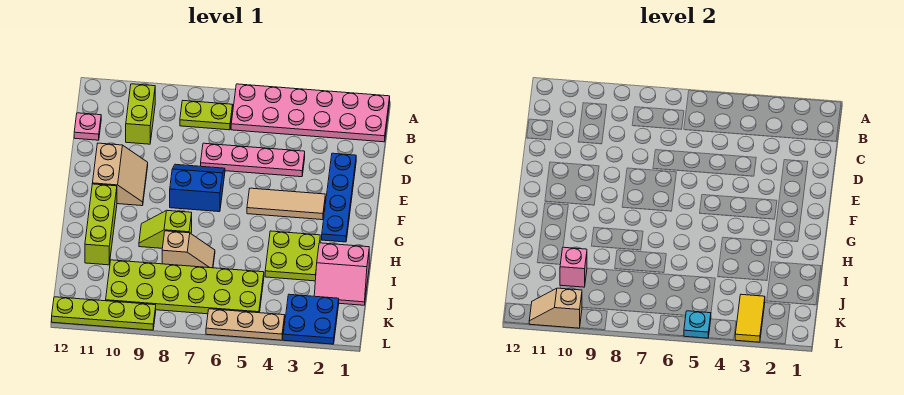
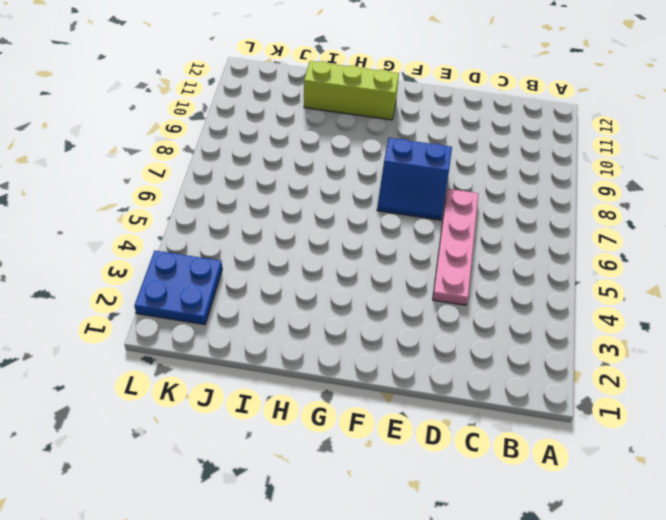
blue 2x2 slope [377,138,452,220] -> blue 2x2 slope turned to [170,164,225,212]
none -> pink 2x6 plate [231,84,390,142]
none -> lime 1x2 plate [180,101,233,130]
none -> lime 1x2 brick [126,84,155,144]

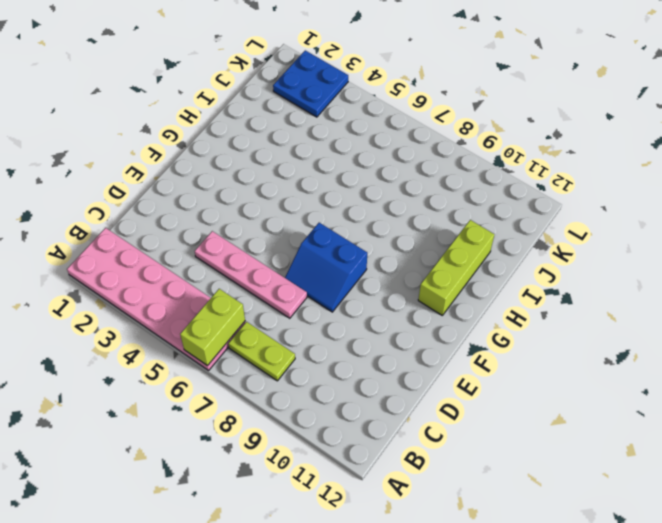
lime 1x2 brick [180,289,245,366] -> lime 1x2 brick moved to [126,84,155,144]
none -> pink 1x1 plate [74,113,101,140]
none -> blue 1x4 plate [322,153,356,242]
none -> tan 2x2 slope [92,143,148,206]

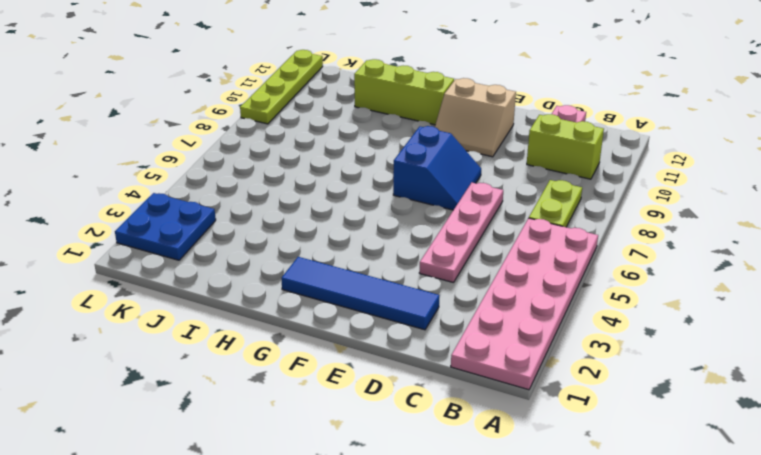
blue 1x4 tile [281,257,439,330] -> blue 1x4 plate [322,153,356,242]
none -> tan 1x3 tile [247,188,325,220]
none -> lime 2x2 plate [265,231,320,281]
none -> lime 1x2 slope [139,211,192,248]

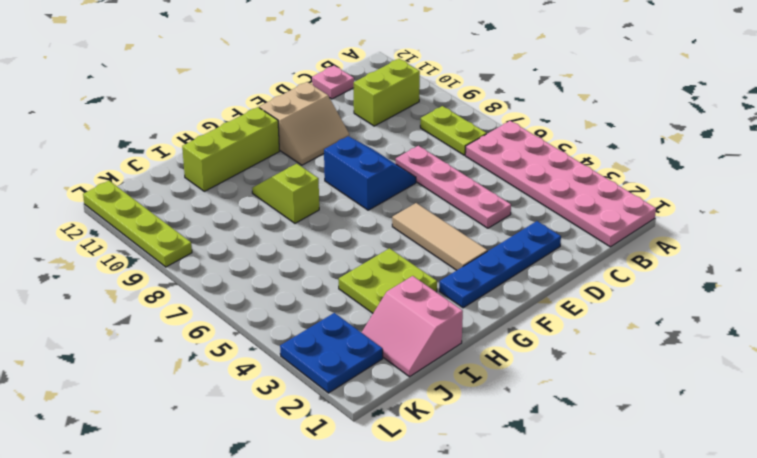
none -> tan 1x2 slope [162,231,215,268]
none -> lime 2x6 plate [106,260,264,314]
none -> tan 1x3 plate [206,309,285,340]

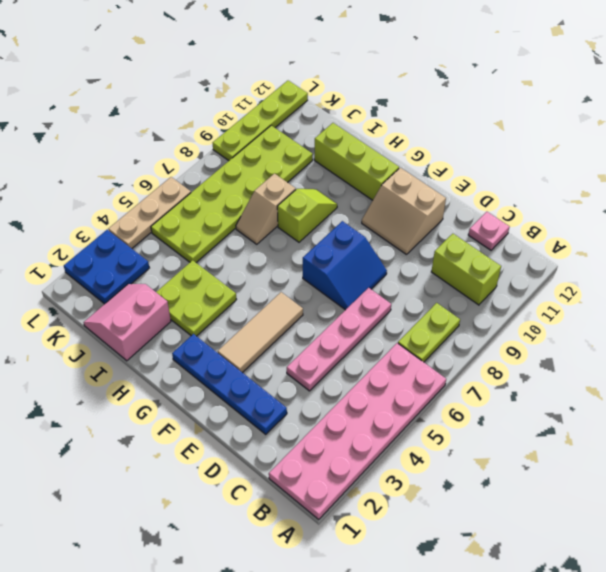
none -> pink 1x1 brick [560,247,587,287]
none -> yellow 1x2 tile [735,294,765,342]
none -> cyan 1x1 plate [684,311,711,338]

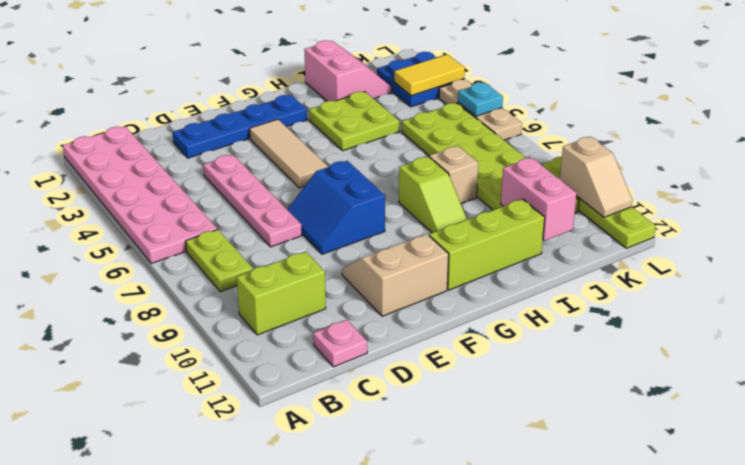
pink 1x2 brick [501,158,577,241] -> pink 1x1 brick [560,247,587,287]

